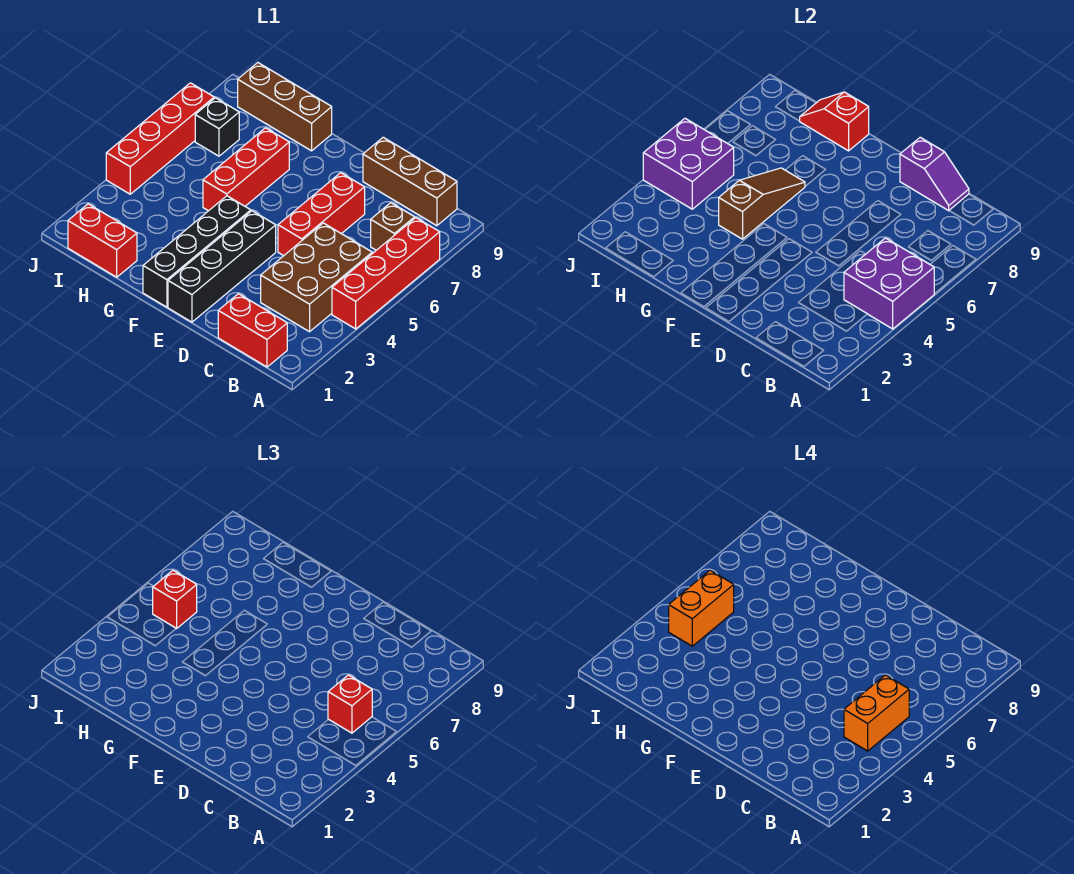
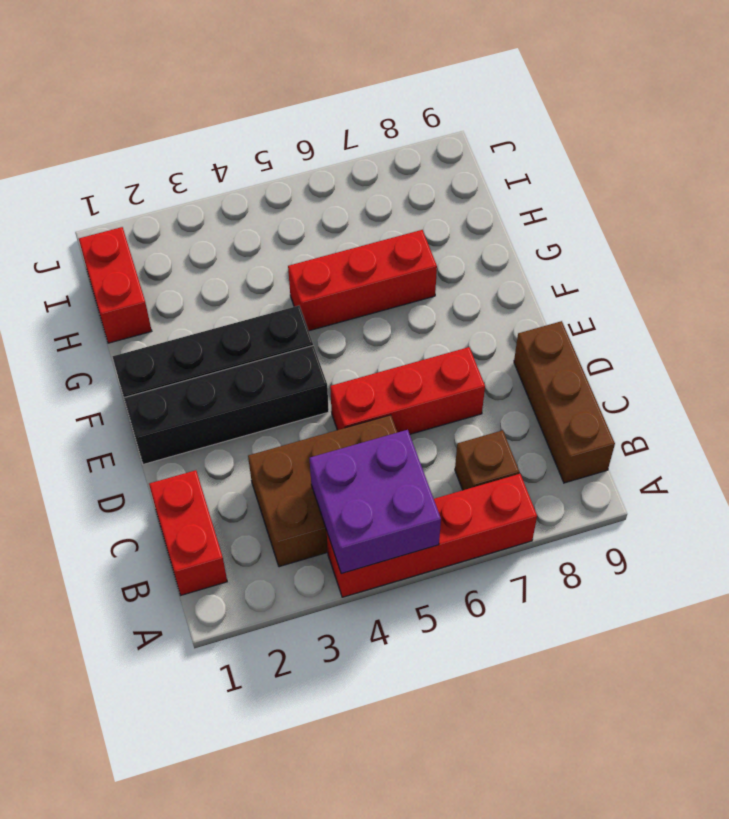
none -> brown 1x3 brick [238,63,332,151]
none -> black 1x1 brick [195,98,239,156]
none -> red 1x4 brick [106,83,214,194]

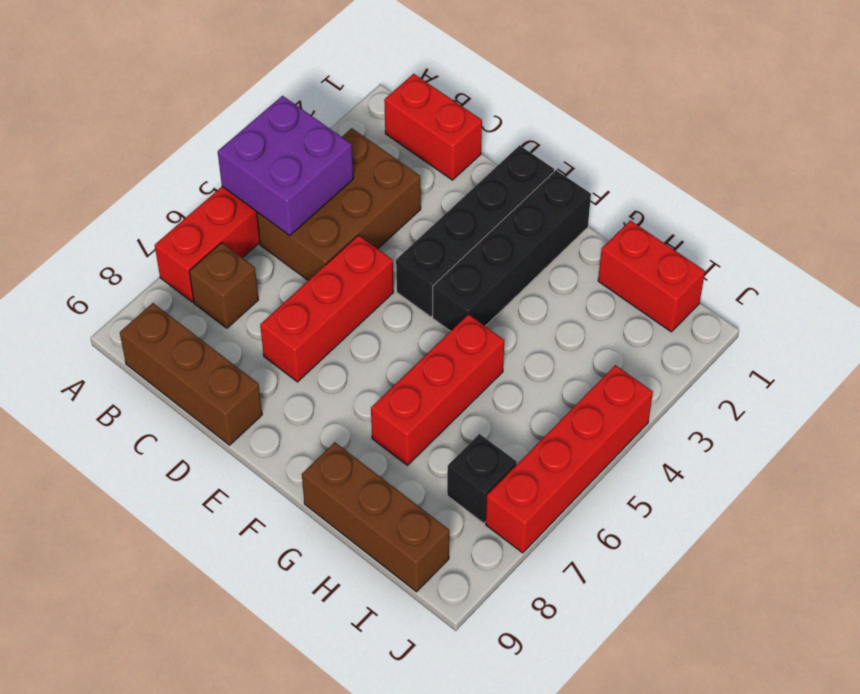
none -> purple 1x2 slope [900,137,969,211]
none -> brown 1x3 slope [719,168,805,239]
none -> red 1x2 slope [800,92,869,151]

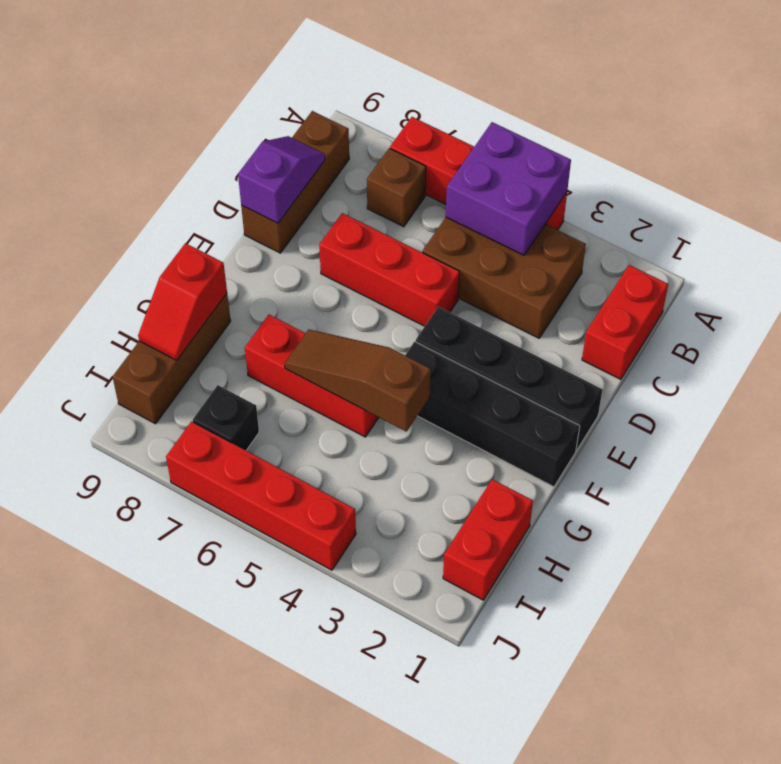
none -> purple 2x2 brick [643,118,734,209]
none -> red 1x1 brick [328,675,372,733]
none -> red 1x1 brick [153,570,197,629]

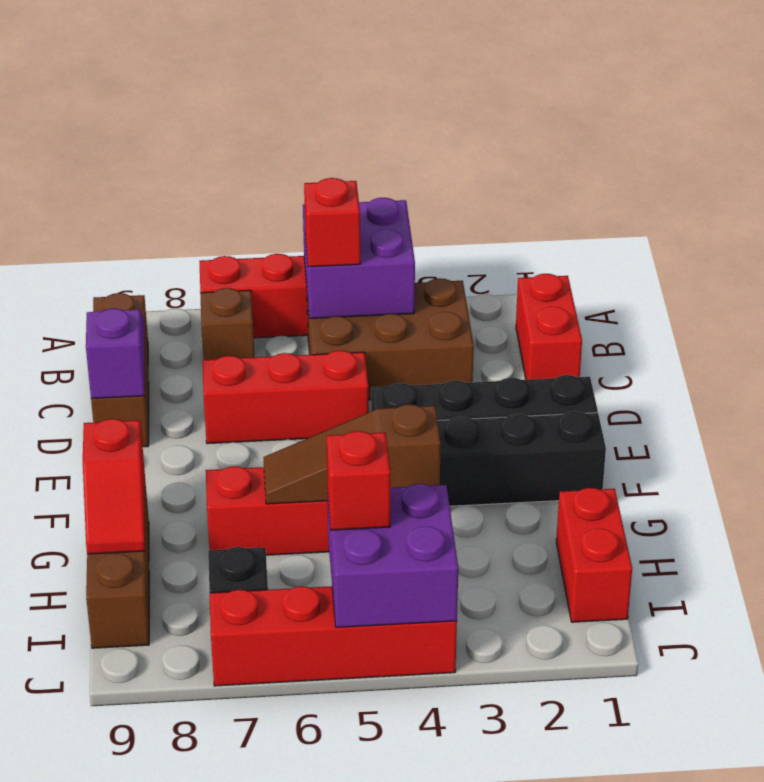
none -> orange 1x2 brick [844,675,909,751]
none -> orange 1x2 brick [669,570,734,646]

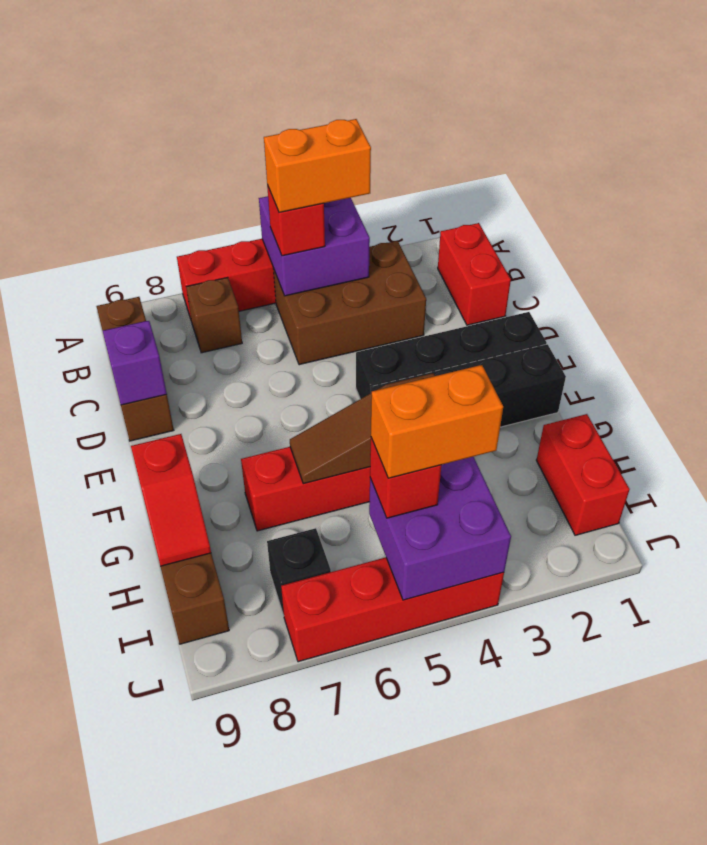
none -> red 1x3 brick [278,173,365,256]

